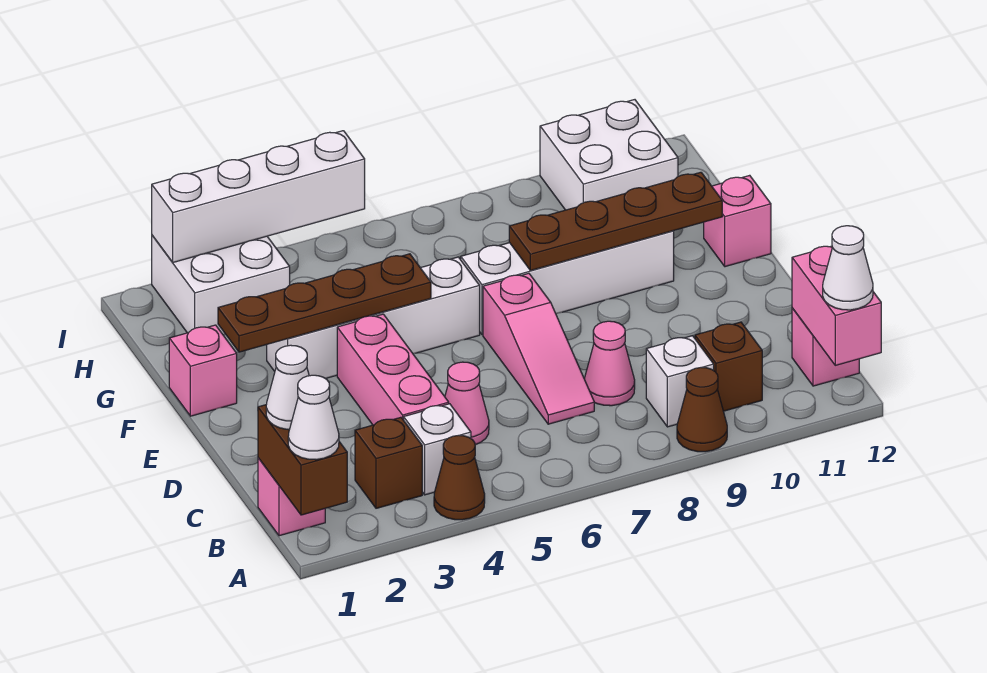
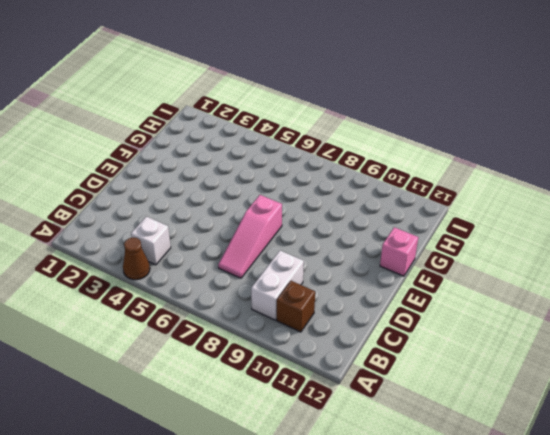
white 1x2 brick [251,251,304,320] -> white 1x1 brick [646,336,714,427]
none -> brown 1x1 cone [677,367,727,452]
none -> pink 1x1 brick [258,458,325,536]
none -> brown 1x1 brick [355,417,422,508]

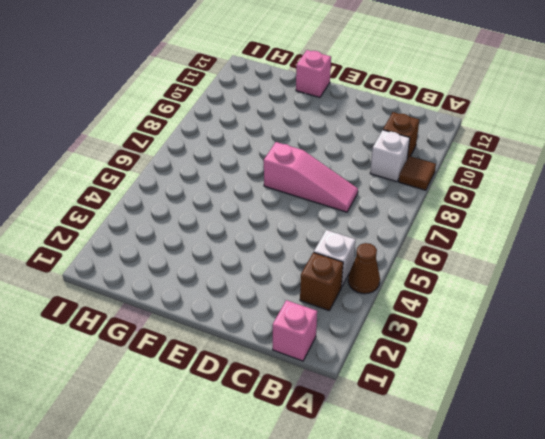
brown 1x1 tile [399,156,436,190] -> brown 1x1 cone [677,367,727,452]
none -> pink 1x1 brick [792,308,859,386]
none -> pink 1x3 brick [337,314,449,425]
none -> pink 1x1 cone [445,362,489,445]

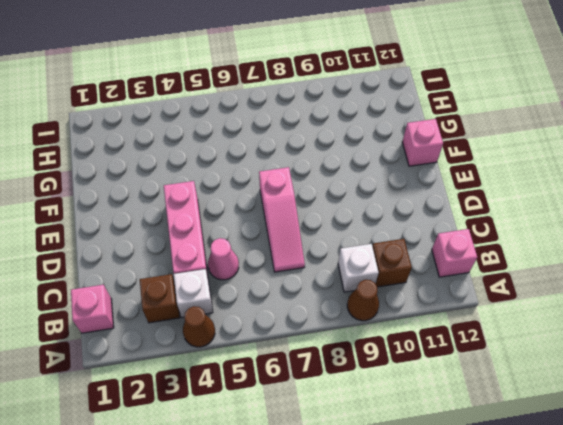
none -> pink 1x1 cone [584,321,635,406]
none -> pink 1x1 brick [169,325,237,416]
none -> white 1x4 brick [267,257,480,379]

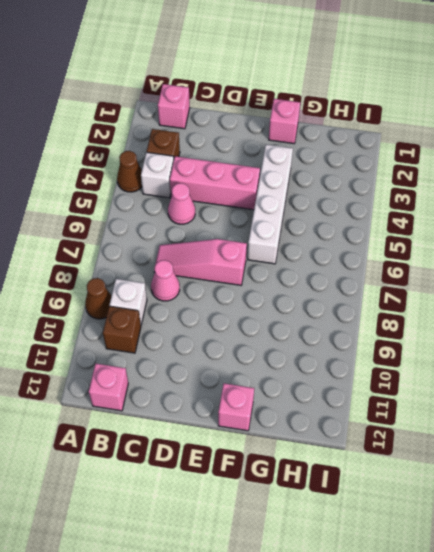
none -> white 1x4 brick [461,231,674,335]
none -> white 2x2 brick [152,235,290,335]
none -> white 2x2 brick [540,100,678,210]

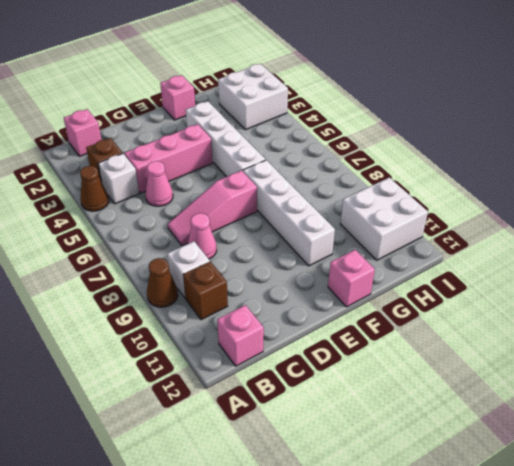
none -> brown 1x2 brick [258,405,347,515]
none -> pink 1x2 brick [792,246,881,365]
none -> brown 1x4 plate [218,254,431,352]

